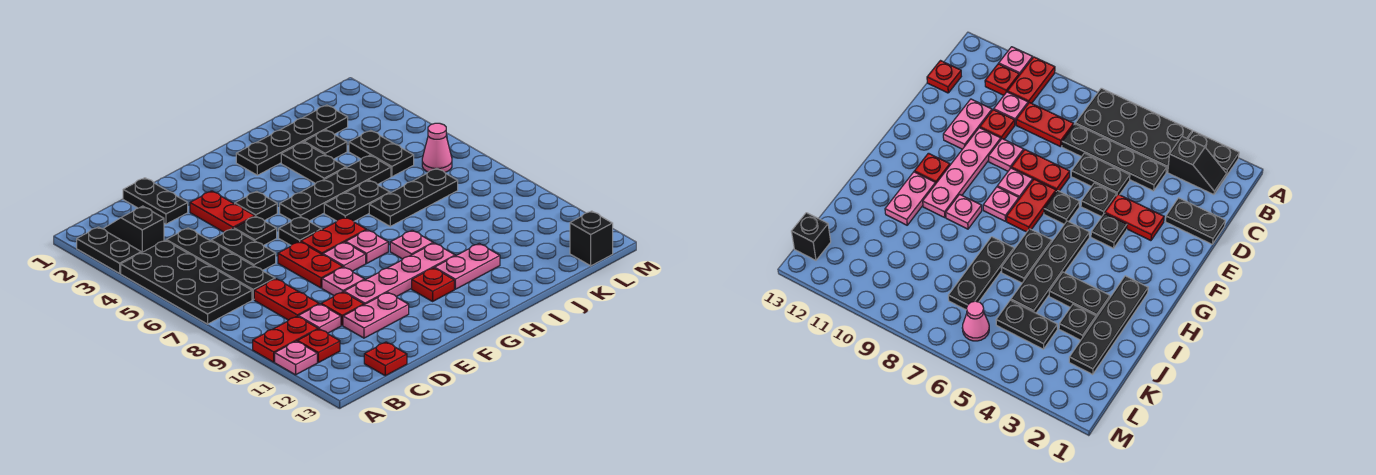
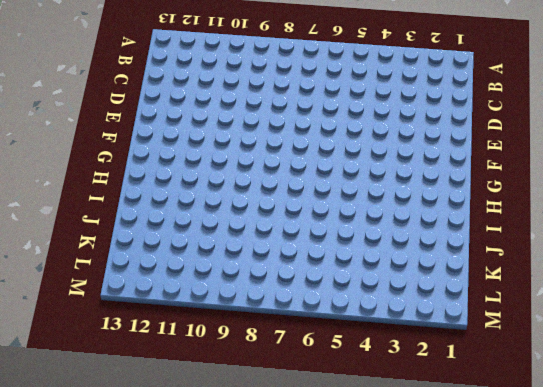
none -> black 1x2 plate [77,227,141,273]
none -> black 2x4 plate [121,240,252,324]
none -> red 1x2 plate [253,316,318,362]
none -> pink 1x1 plate [275,341,317,375]

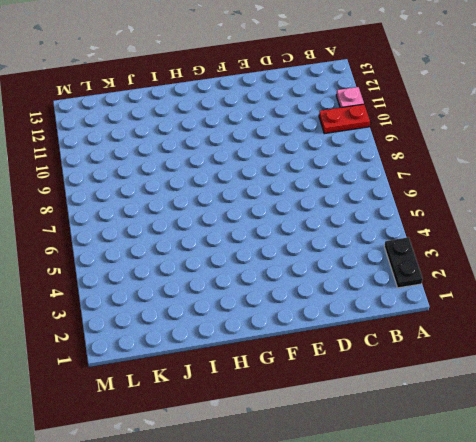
none -> black 2x4 plate [121,240,252,324]
none -> black 1x2 slope [103,206,164,253]
none -> red 1x1 plate [297,329,340,363]
none -> black 1x4 plate [166,228,275,300]

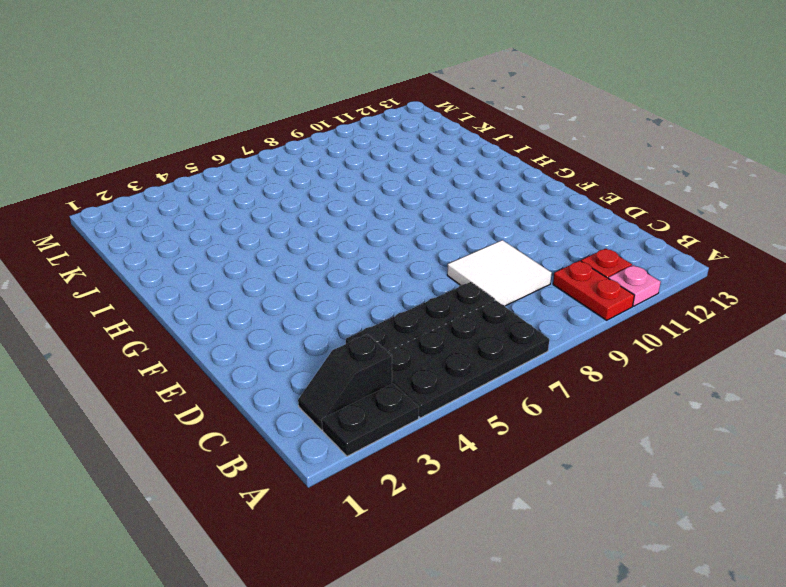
white 2x2 tile [447,240,552,306] -> red 1x2 plate [254,279,319,320]
none -> pink 1x1 plate [298,304,341,333]
none -> red 1x1 plate [364,342,407,376]
none -> black 1x2 plate [123,178,188,224]
none -> black 1x2 plate [211,229,276,271]

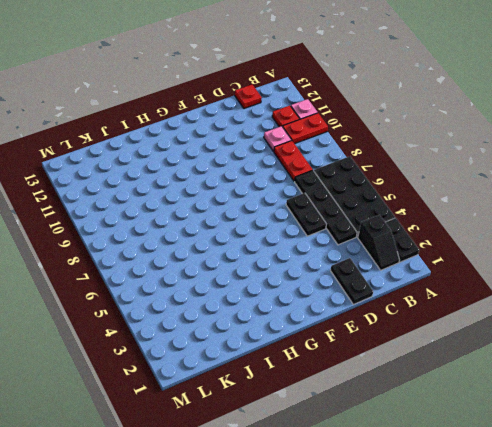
none -> red 1x1 plate [321,292,364,325]
none -> pink 1x2 plate [343,292,409,338]
none -> red 1x2 plate [190,191,255,232]
none -> black 1x1 plate [234,216,277,246]

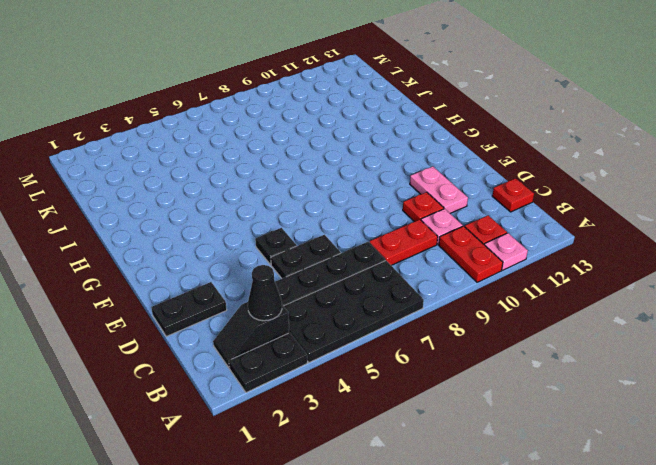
black 1x1 cone [248,265,282,321] -> none
none -> red 1x2 plate [190,191,255,232]
none -> red 1x2 plate [278,242,343,288]
none -> pink 1x1 plate [322,267,365,295]
none -> pink 1x4 plate [344,243,455,305]

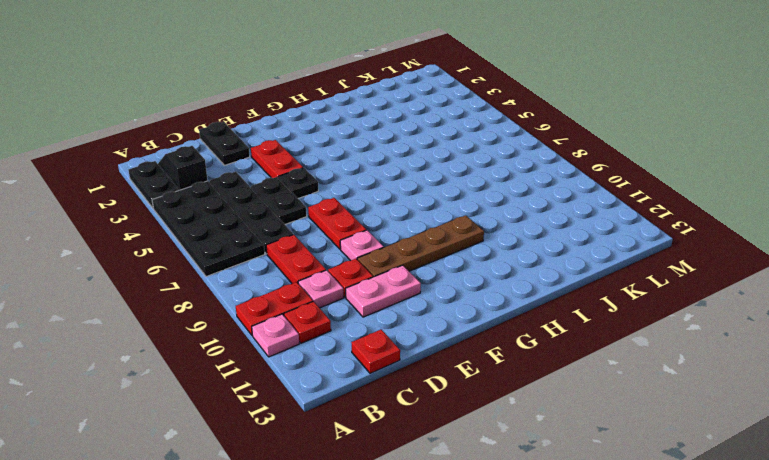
brown 1x4 plate [357,215,484,277] -> pink 1x4 plate [344,243,455,305]
none -> black 1x1 plate [235,191,277,221]
none -> black 1x1 plate [279,217,322,245]
none -> red 1x2 plate [301,217,366,255]
none -> pink 1x1 plate [323,242,366,271]

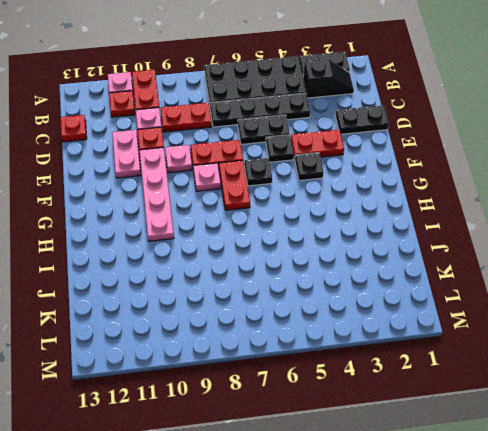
none -> black 1x4 plate [280,155,391,221]
none -> pink 1x1 plate [346,230,388,263]
none -> red 1x1 plate [412,268,454,301]
none -> black 1x4 plate [236,105,348,175]

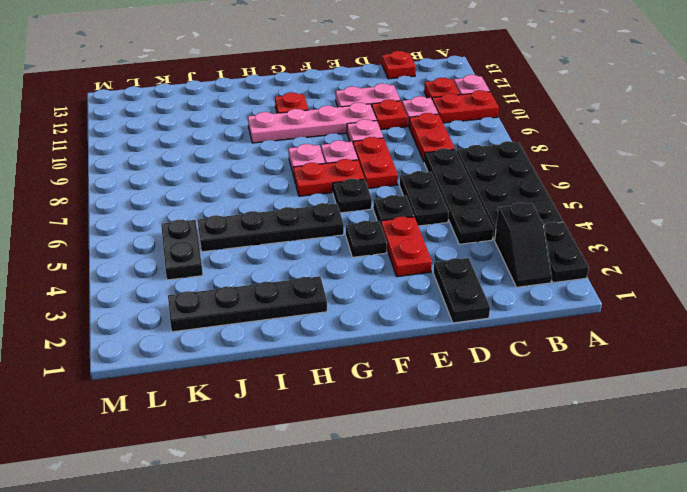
none -> black 1x2 plate [324,180,390,221]
none -> pink 1x1 plate [390,230,433,259]
none -> pink 1x2 plate [434,244,500,289]
none -> black 1x2 plate [281,142,346,184]

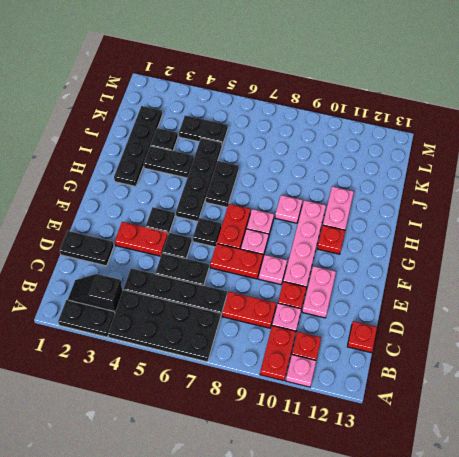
none -> black 1x3 plate [369,168,458,226]
none -> pink 1x1 cone [422,123,452,172]
none -> black 1x1 brick [570,211,613,266]

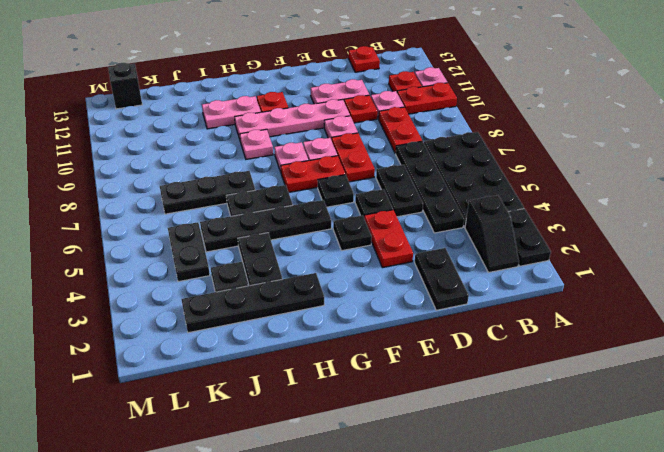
none -> pink 1x1 cone [422,123,452,172]

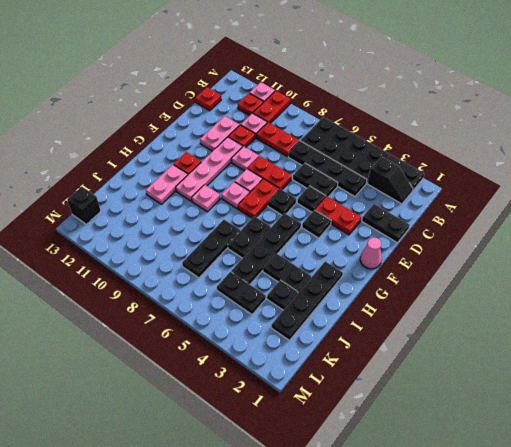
pink 1x1 cone [360,237,382,269] -> pink 1x1 cone moved to [422,123,452,172]

